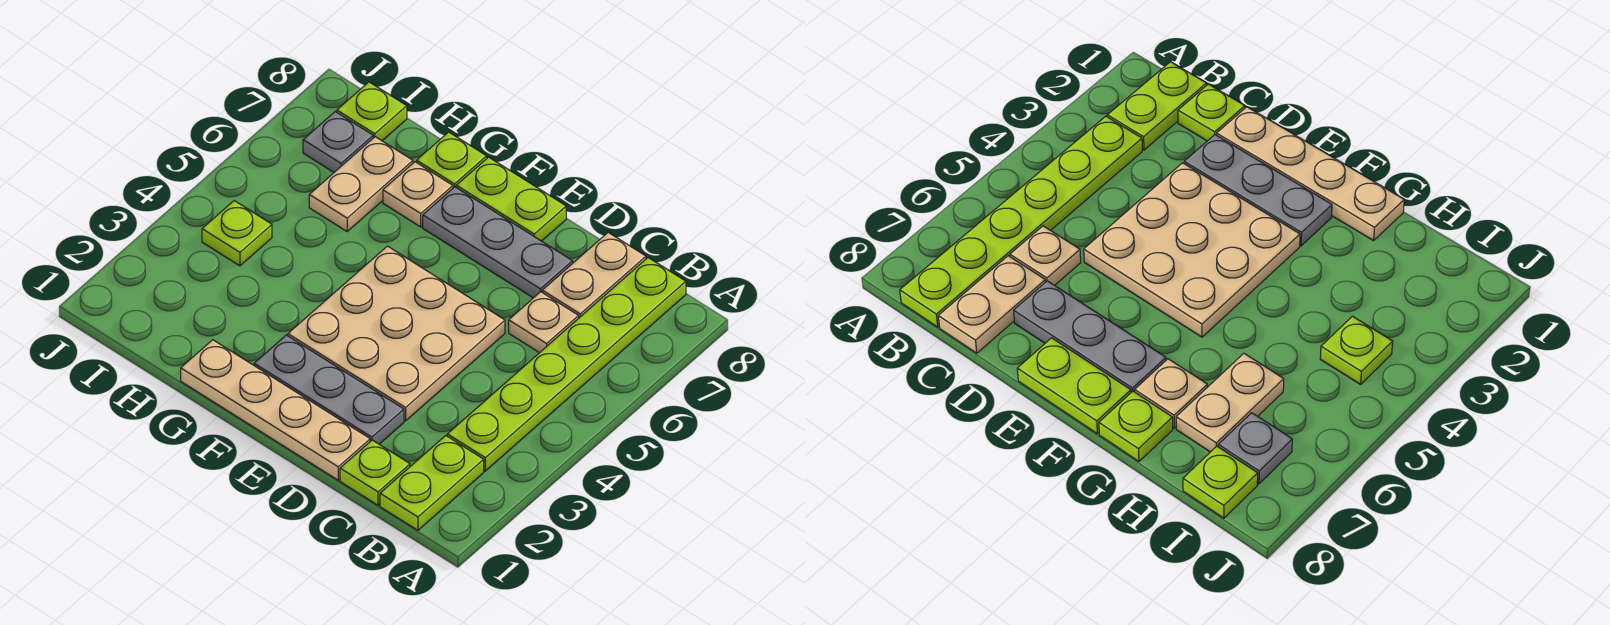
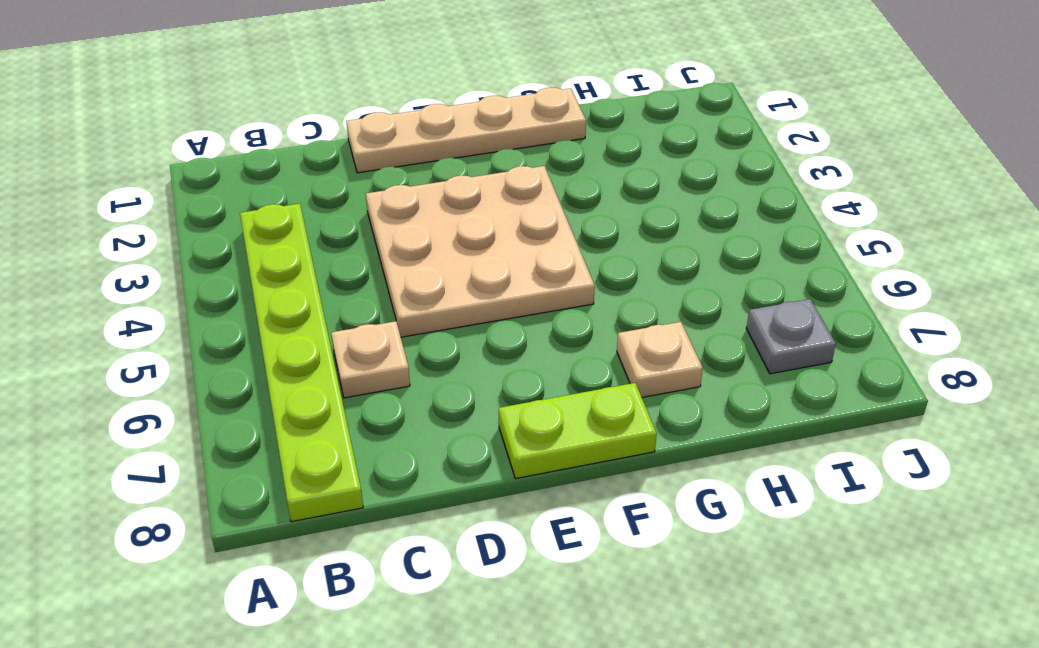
none -> lime 1x2 plate [380,436,484,530]
none -> lime 1x1 plate [340,440,410,505]
none -> tan 1x2 plate [542,232,646,318]

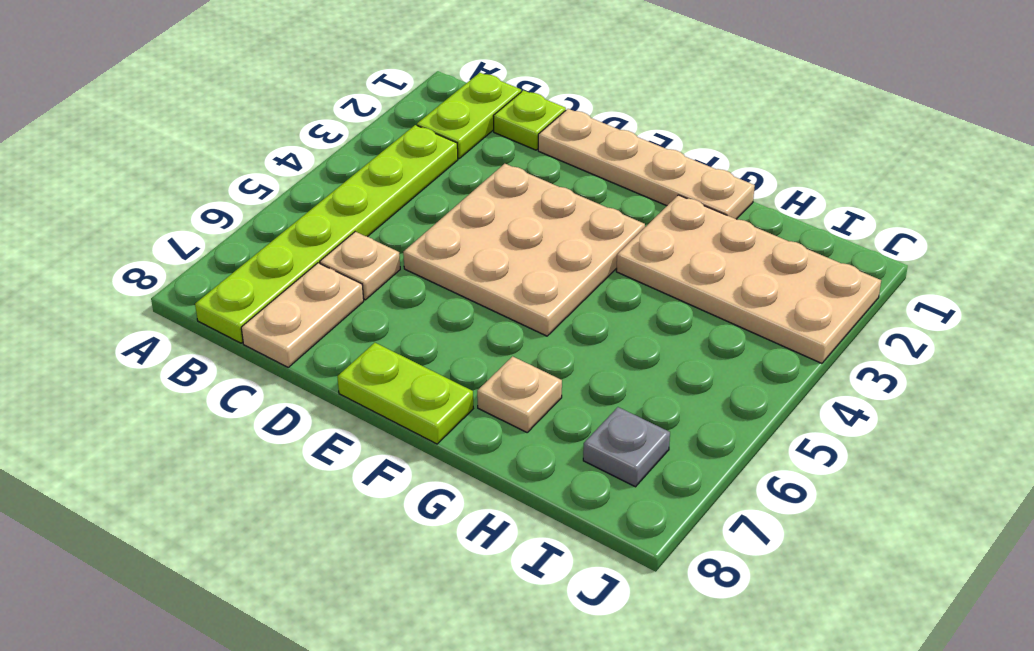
tan 2x4 plate [616,195,881,363] -> none
none -> grey 1x3 plate [254,335,404,444]
none -> grey 1x3 plate [423,187,573,298]
none -> lime 1x1 plate [417,132,487,188]

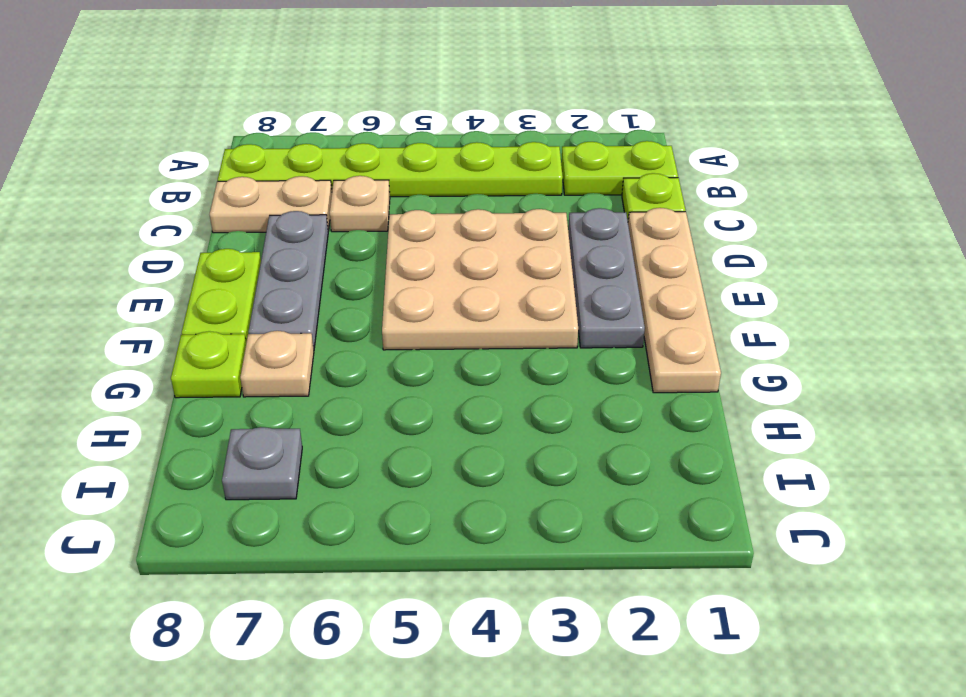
none -> tan 1x2 plate [309,137,413,231]
none -> lime 1x1 plate [202,201,272,266]
none -> lime 1x1 plate [337,82,407,141]

